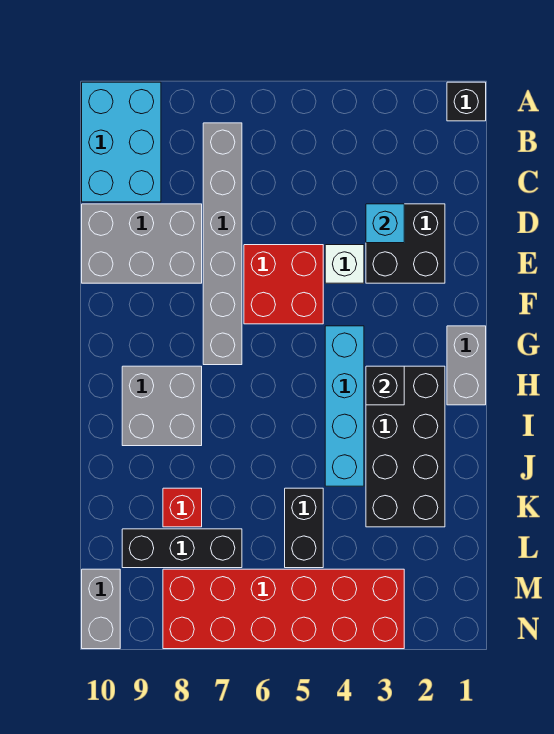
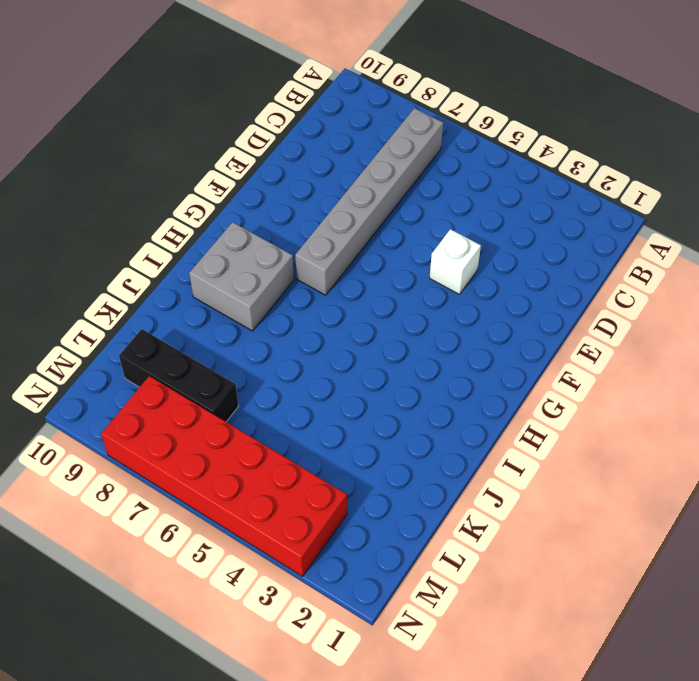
none -> black 1x1 brick [447,82,486,121]
none -> cyan 2x3 brick [82,82,161,202]
none -> black 2x2 brick [366,204,445,283]

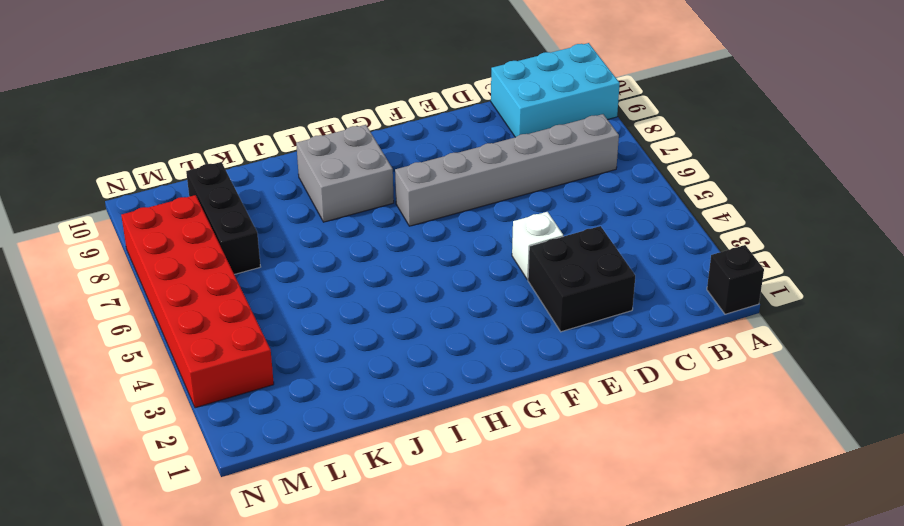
none -> grey 2x3 brick [82,204,202,283]
none -> red 2x2 brick [244,245,323,324]
none -> grey 1x2 brick [447,326,486,405]

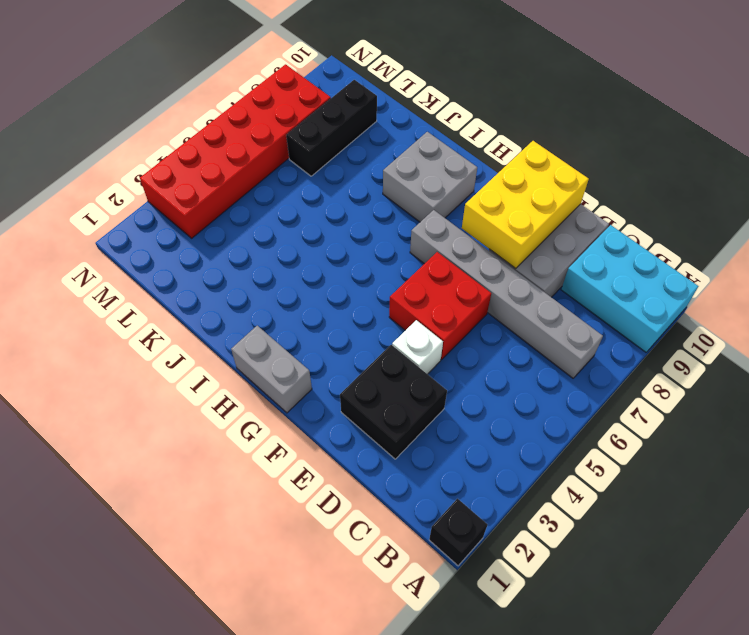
yellow 2x3 brick [462,141,589,269] -> none
none -> cyan 1x4 brick [325,326,364,486]
none -> black 2x4 brick [366,366,445,527]
none -> black 1x2 brick [285,488,323,568]

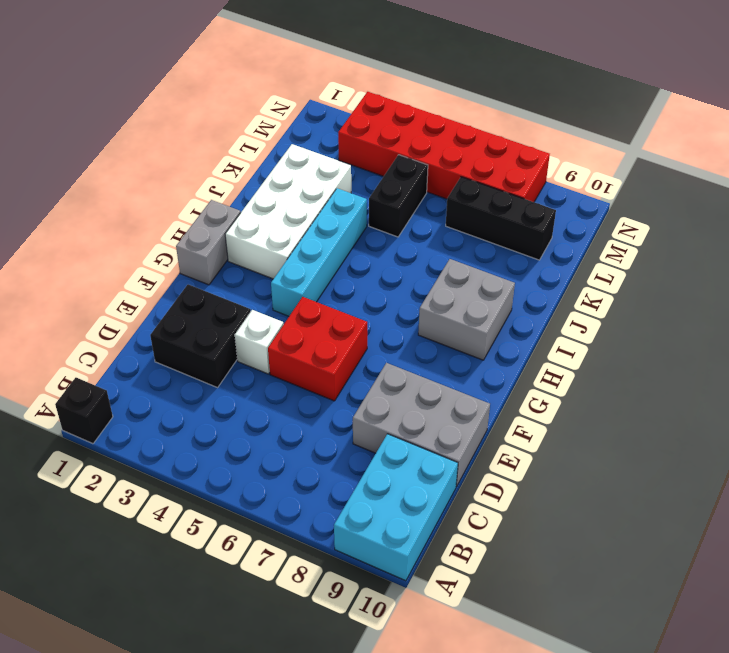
white 2x4 brick [225,144,351,279] -> black 2x4 brick [366,366,445,527]
none -> grey 1x6 brick [203,123,242,365]
none -> red 1x1 brick [163,488,202,527]
none -> grey 1x2 brick [82,569,120,649]

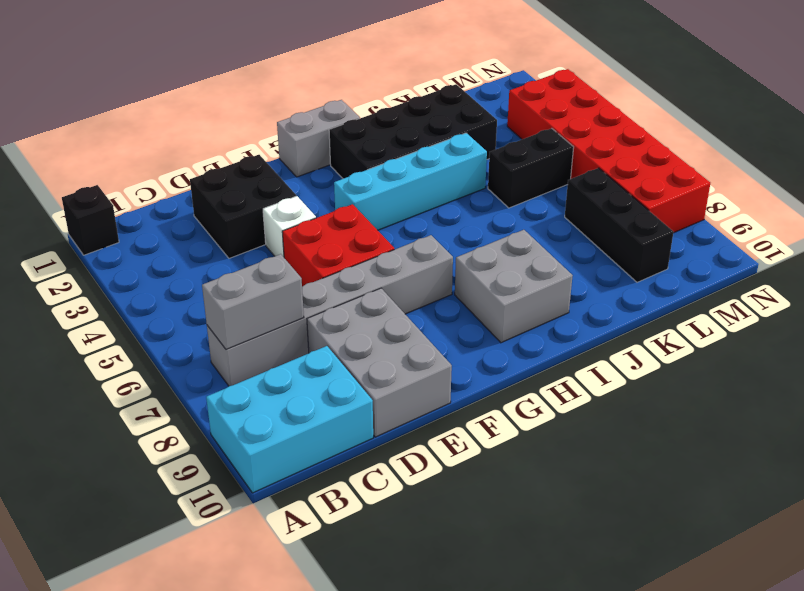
grey 1x2 brick [202,254,304,350] -> grey 1x2 brick moved to [82,569,120,649]
none -> red 1x1 brick [163,488,202,527]
none -> cyan 1x1 brick [366,204,404,243]
none -> black 1x1 brick [366,366,404,405]

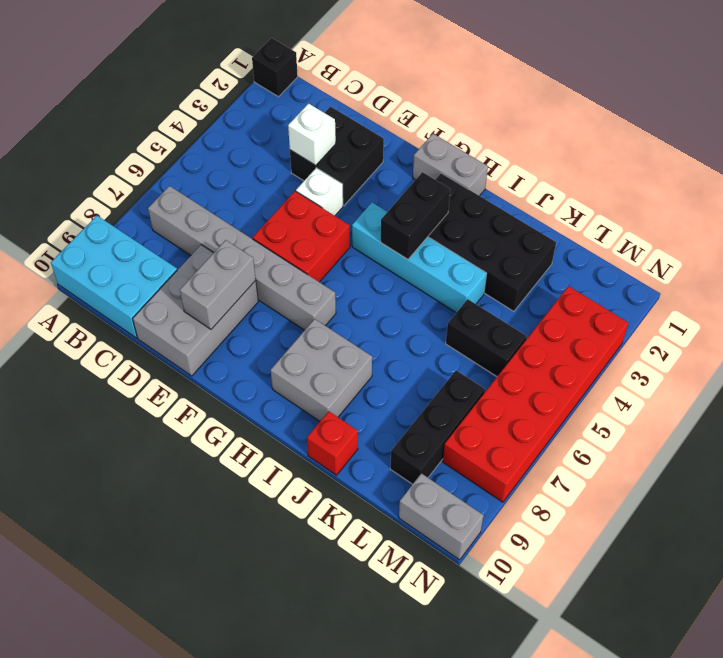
white 1x1 brick [288,103,336,165] -> cyan 1x1 brick [366,204,404,243]
grey 1x2 brick [180,240,256,329] -> none
black 1x2 brick [381,172,450,259] -> black 1x1 brick [366,366,404,405]
red 1x1 brick [307,411,358,475] -> red 1x1 brick moved to [163,488,202,527]

